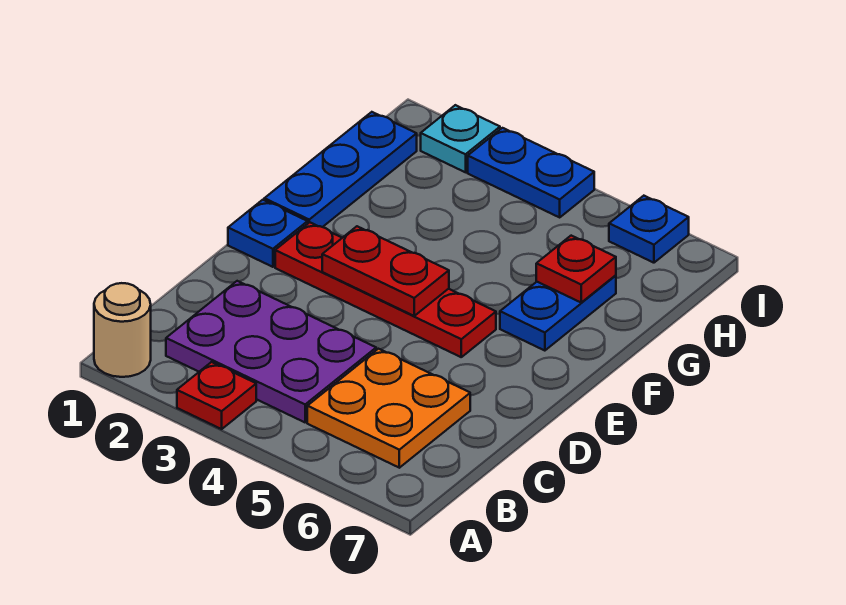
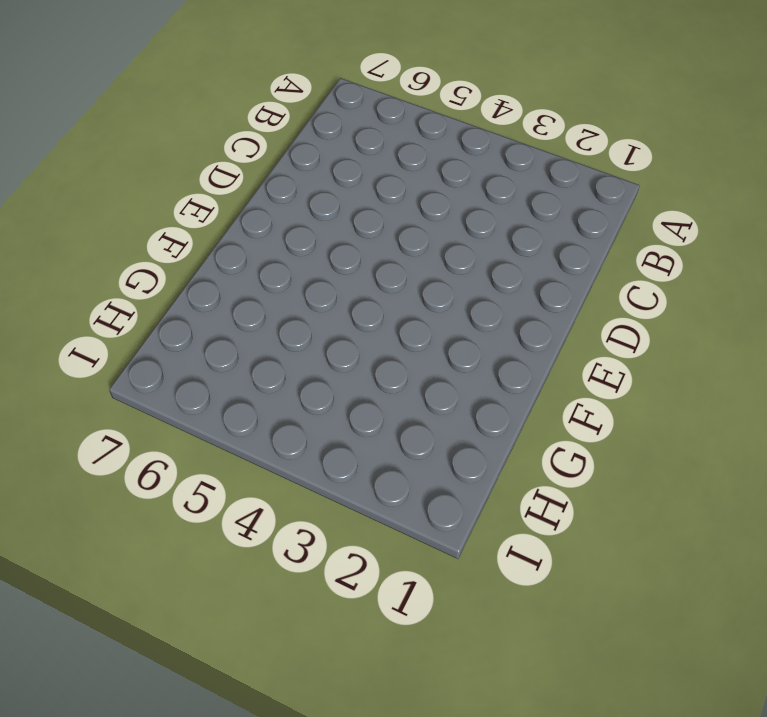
none -> tan 1x1 round brick [94,283,151,377]
none -> red 1x1 plate [177,362,256,429]
none -> purple 2x3 plate [166,281,376,422]

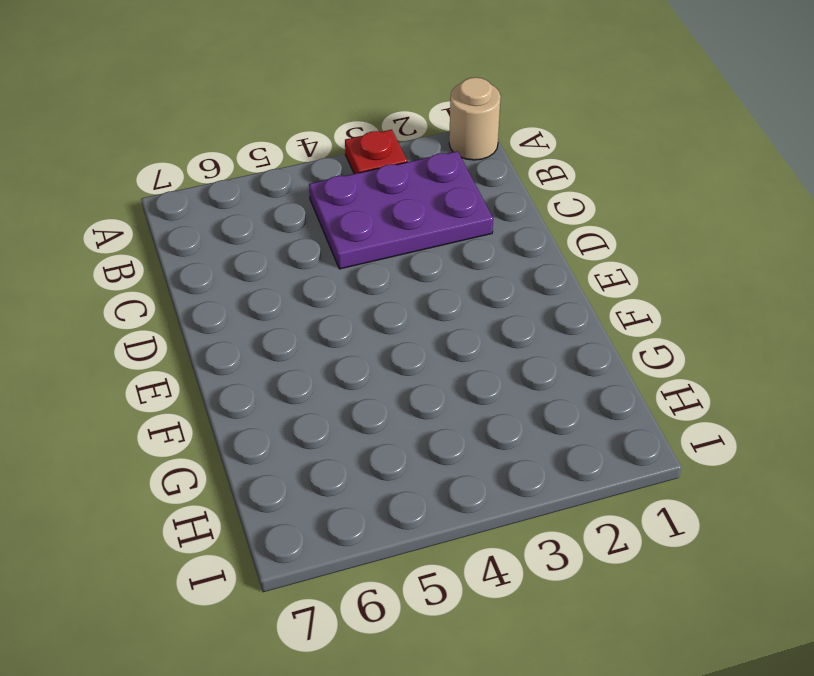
none -> orange 2x2 plate [307,349,470,468]
none -> blue 1x1 plate [228,200,308,267]
none -> red 1x4 plate [275,222,496,357]

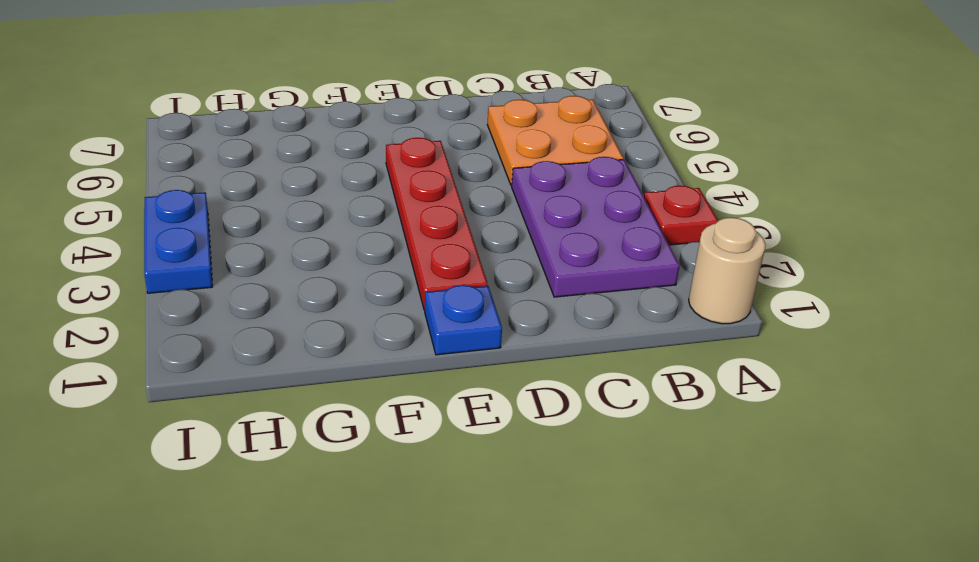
none -> blue 1x3 plate [264,112,417,227]
none -> blue 1x2 plate [500,275,616,351]
none -> cyan 1x1 plate [421,105,500,172]

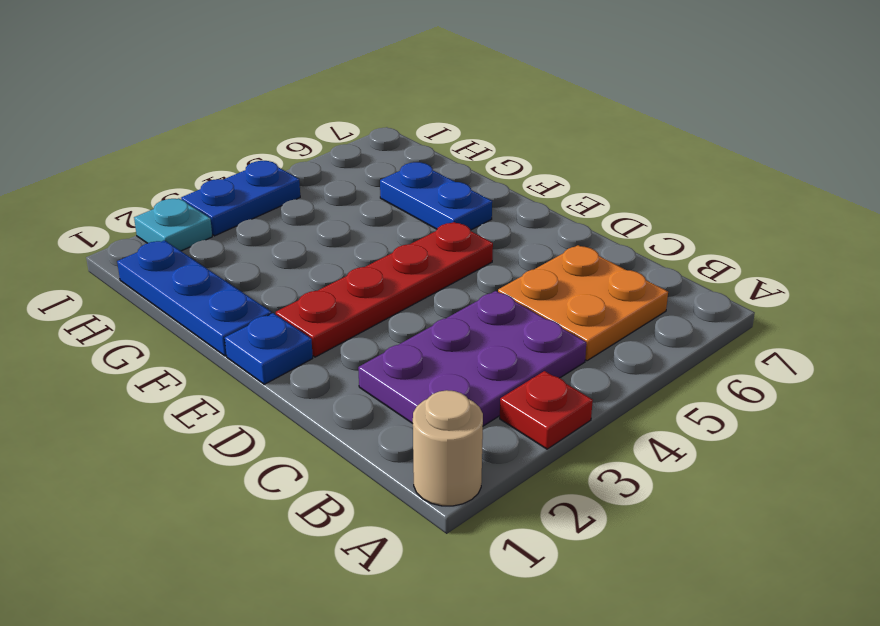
none -> blue 1x1 plate [609,196,689,263]
none -> red 1x2 plate [322,226,449,316]
none -> red 1x1 plate [536,236,616,302]

